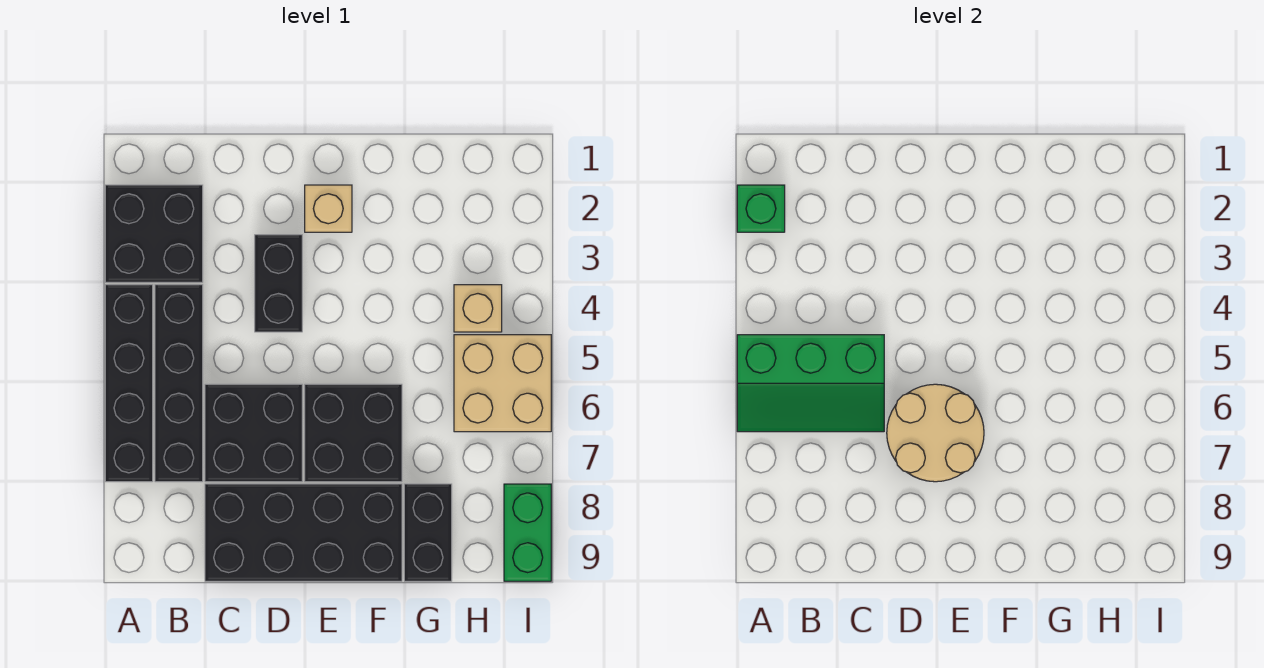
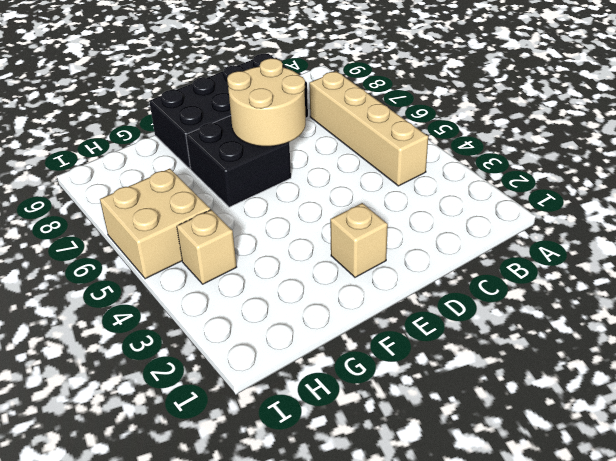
tan 1x4 brick [309,71,428,186] -> black 1x4 brick [155,285,203,482]
none -> black 2x2 brick [105,185,203,282]
none -> black 1x4 brick [105,285,153,482]
none -> black 2x2 brick [205,384,302,482]

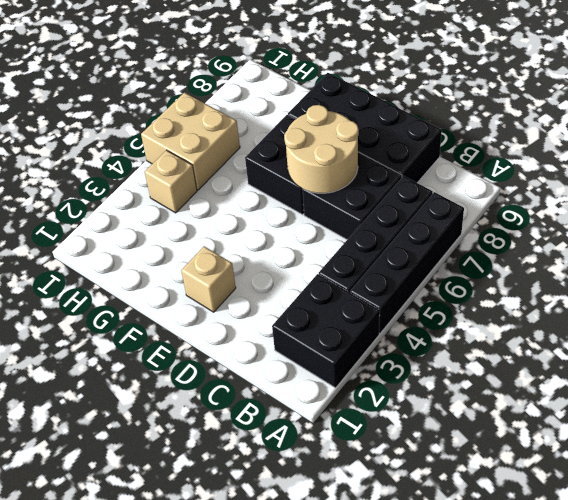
none -> black 1x2 brick [255,235,302,332]
none -> black 1x2 brick [404,484,452,581]
none -> green 1x2 brick [504,484,551,581]

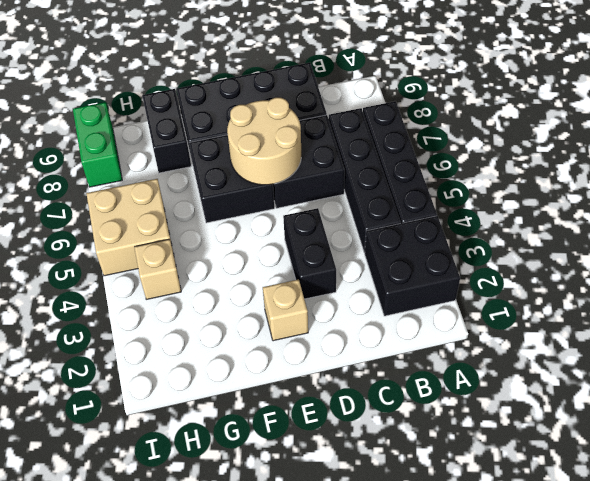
none -> green 1x1 brick [737,185,785,232]
none -> green 2x3 slope [737,335,884,432]

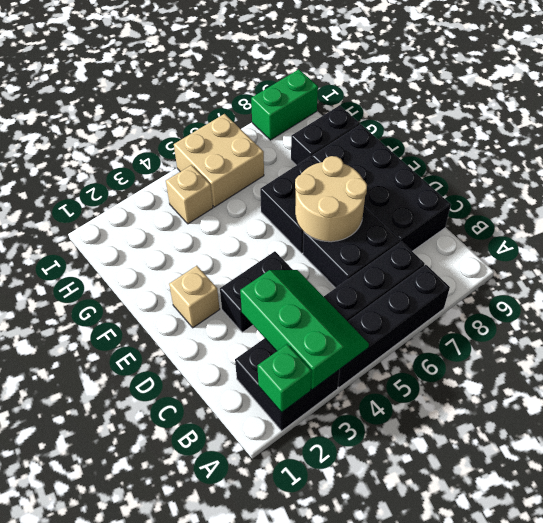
green 2x3 slope [240,270,369,390] -> green 2x3 slope moved to [737,335,884,432]

